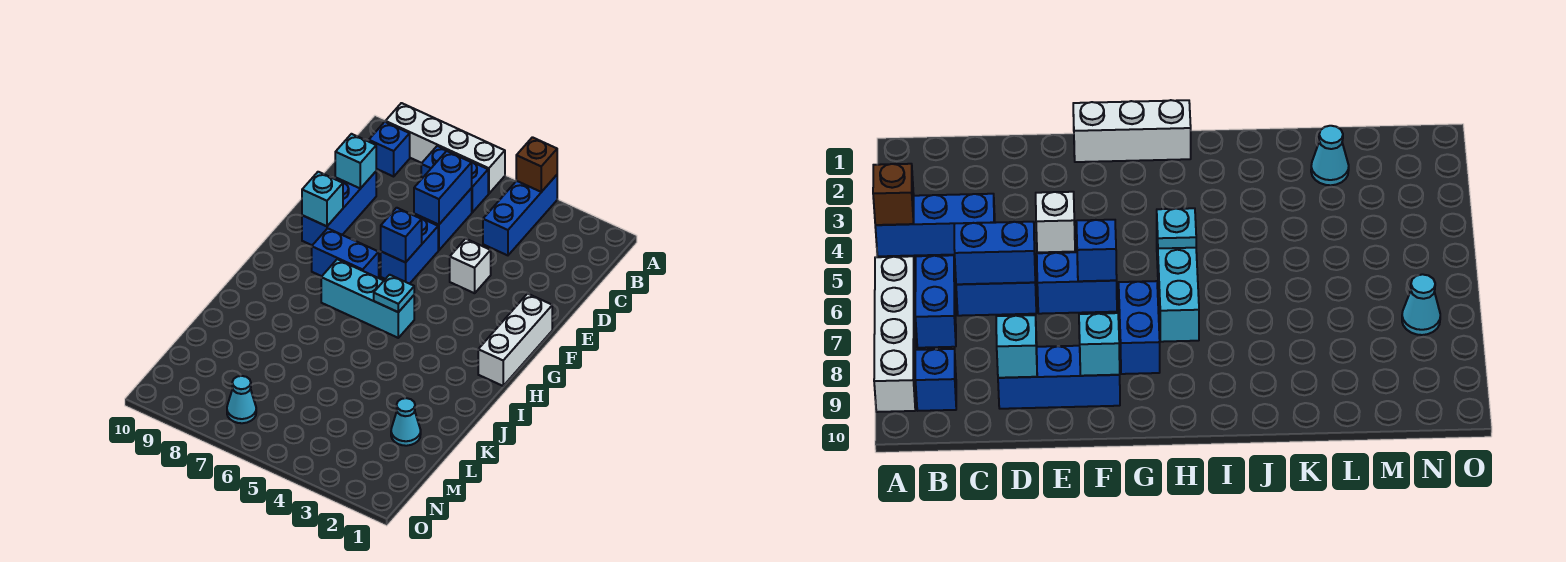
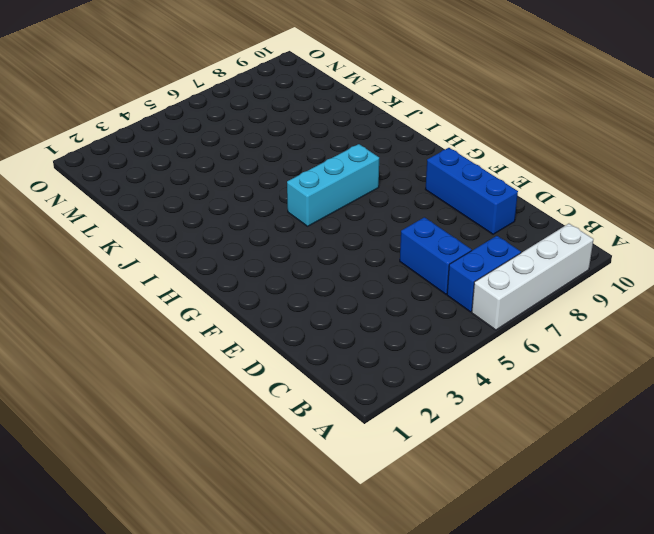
none -> blue 1x3 brick [483,175,557,255]
none -> blue 1x1 brick [369,122,410,176]
none -> white 1x1 brick [450,239,491,293]

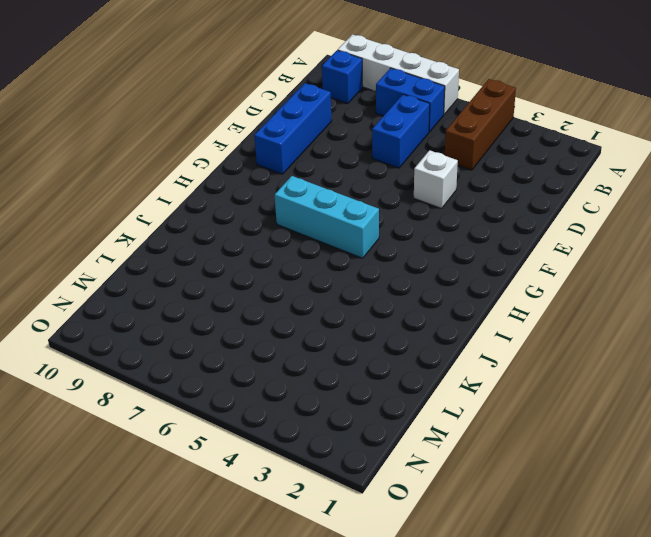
brown 1x3 brick [445,79,516,170] -> blue 1x3 brick [483,175,557,255]
none -> blue 1x2 brick [381,215,438,284]
none -> white 1x3 brick [478,294,552,386]
none -> blue 1x2 brick [312,228,379,278]

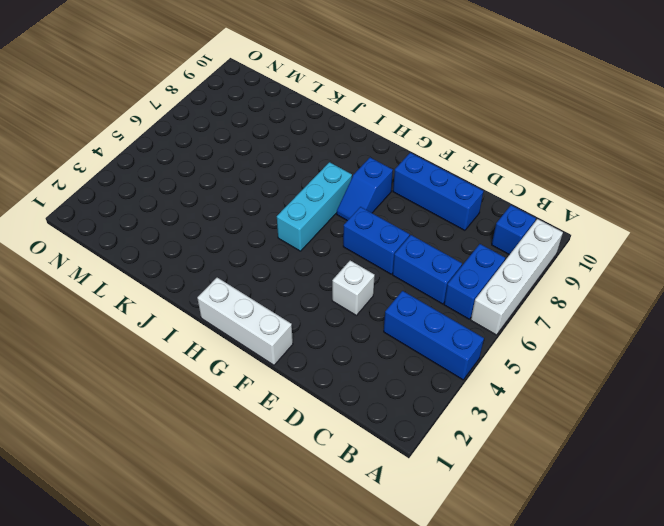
blue 1x2 slope [337,158,393,221] -> blue 1x2 brick [312,228,379,278]
none -> cyan 1x1 cone [391,398,421,446]
none -> cyan 1x1 cone [227,376,256,423]
none -> brown 1x1 brick [516,137,557,192]

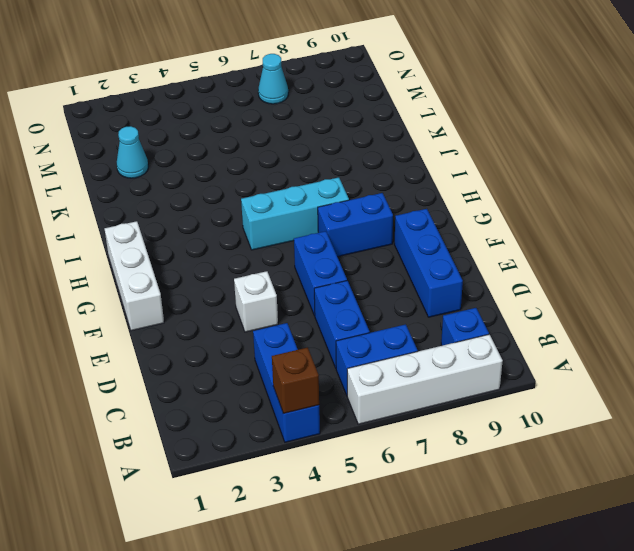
none -> blue 1x2 brick [414,151,472,225]
none -> cyan 1x1 brick [335,134,376,189]
none -> blue 1x1 brick [381,208,422,262]

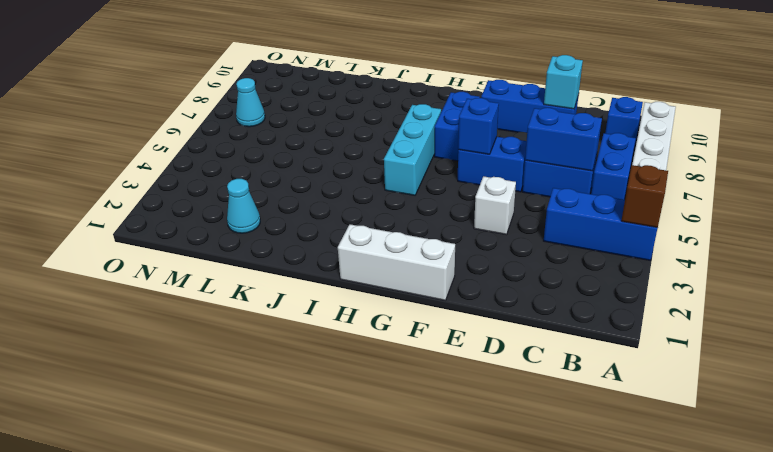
none -> cyan 1x1 brick [302,172,343,226]
none -> cyan 1x1 plate [374,275,414,312]

